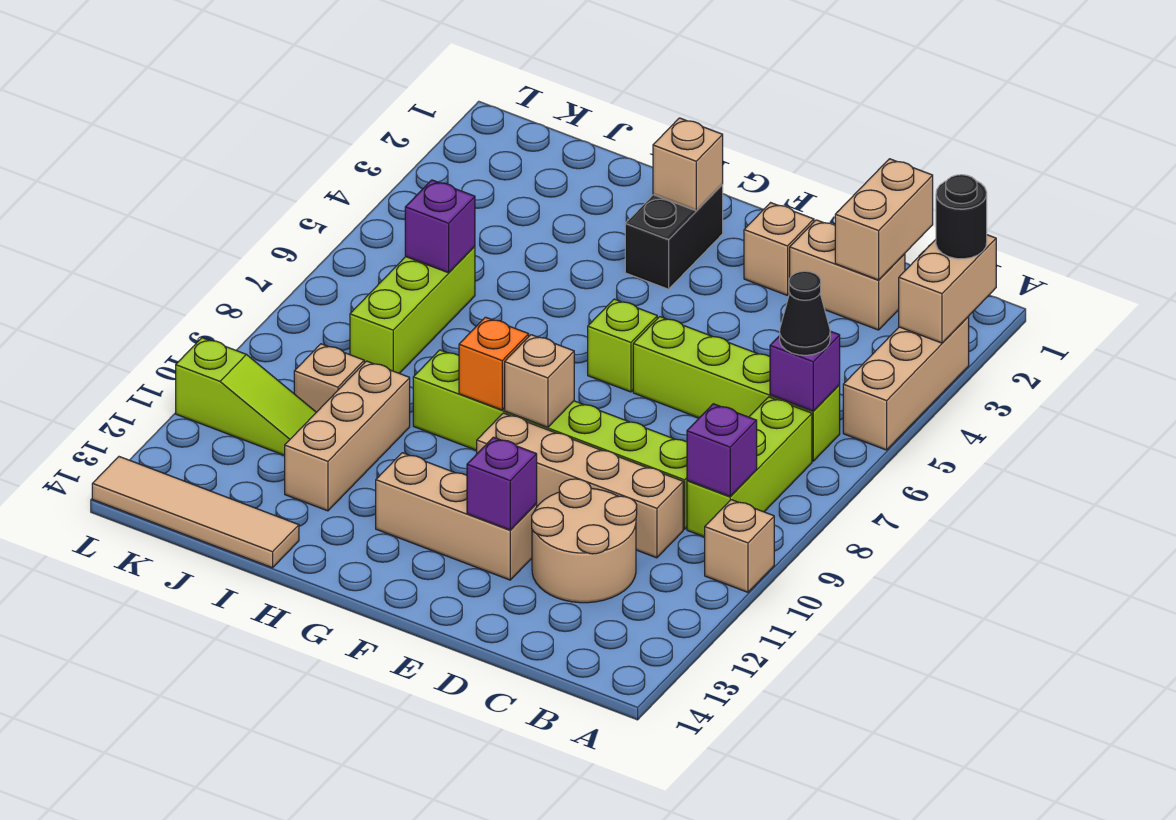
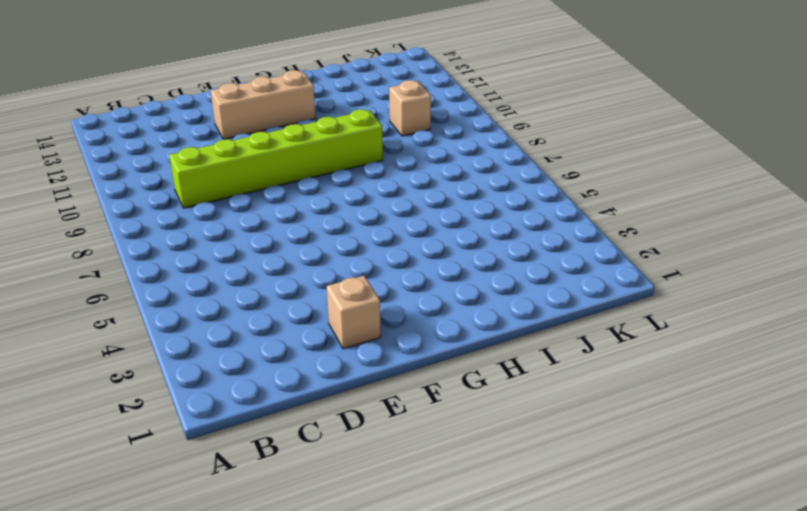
none -> tan 1x3 brick [843,317,969,450]
none -> tan 1x1 brick [705,500,774,592]
none -> lime 1x4 brick [633,317,840,461]

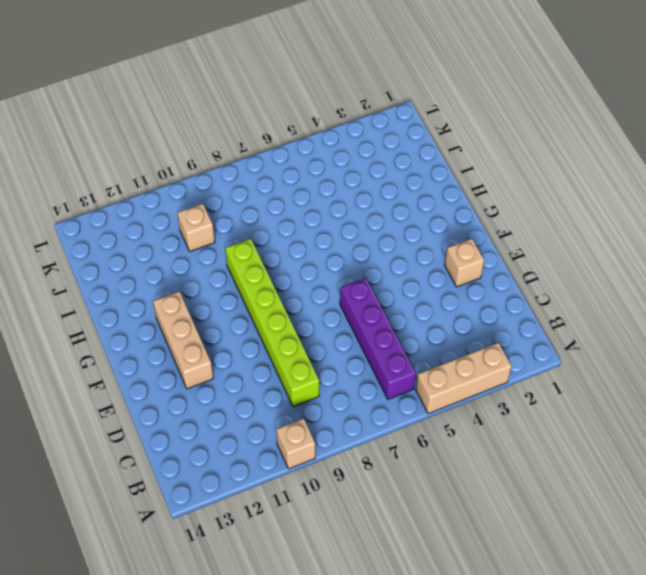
purple 1x4 brick [340,278,416,399] -> lime 1x4 brick [633,317,840,461]
none -> lime 1x3 brick [687,397,812,537]
none -> tan 1x2 brick [790,220,905,330]
none -> tan 1x4 brick [477,413,683,558]

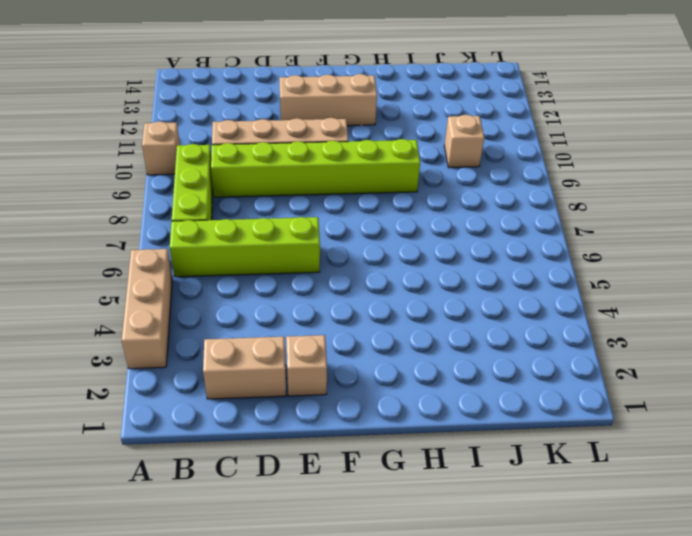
none -> tan 2x2 round brick [532,479,637,603]
none -> lime 1x1 brick [588,299,657,392]
none -> black 1x2 brick [625,185,723,289]

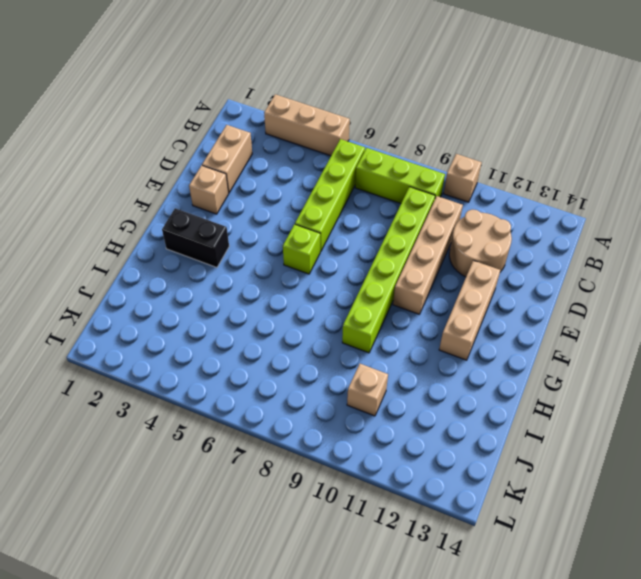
none -> tan 1x3 brick [285,361,410,511]
none -> tan 1x4 tile [92,457,299,568]
none -> lime 1x3 brick [350,246,475,373]

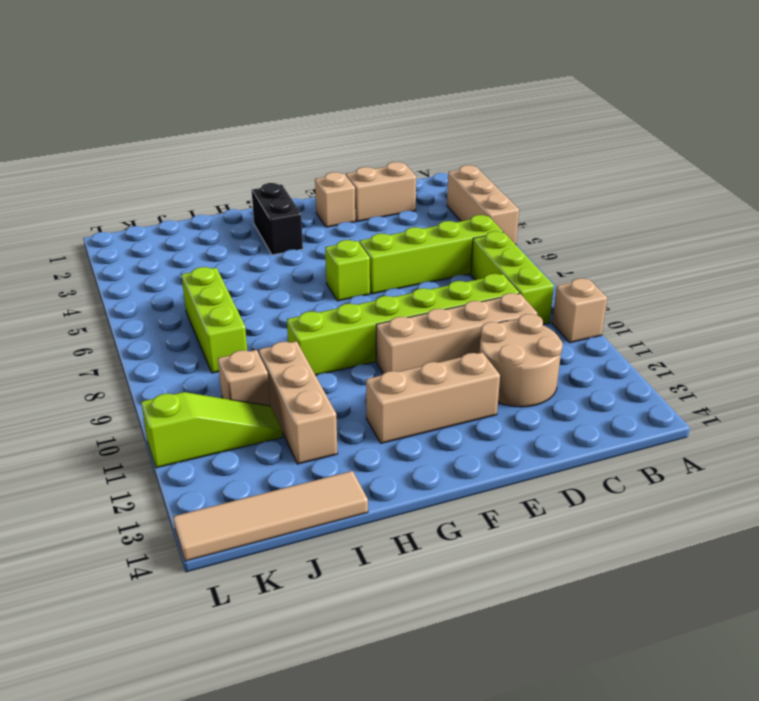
none -> tan 1x2 brick [899,235,996,343]
none -> purple 1x1 brick [770,331,840,411]
none -> purple 1x1 brick [687,404,757,497]

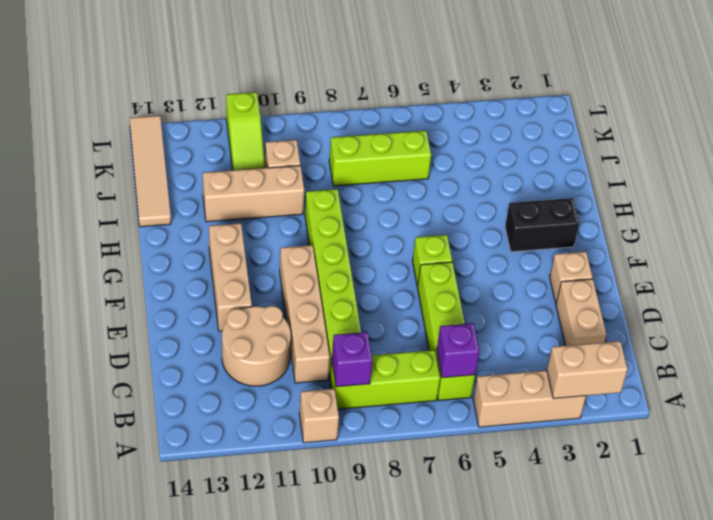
none -> tan 1x2 brick [835,159,933,280]
none -> purple 1x1 brick [467,437,537,530]
none -> tan 1x1 brick [505,335,574,427]

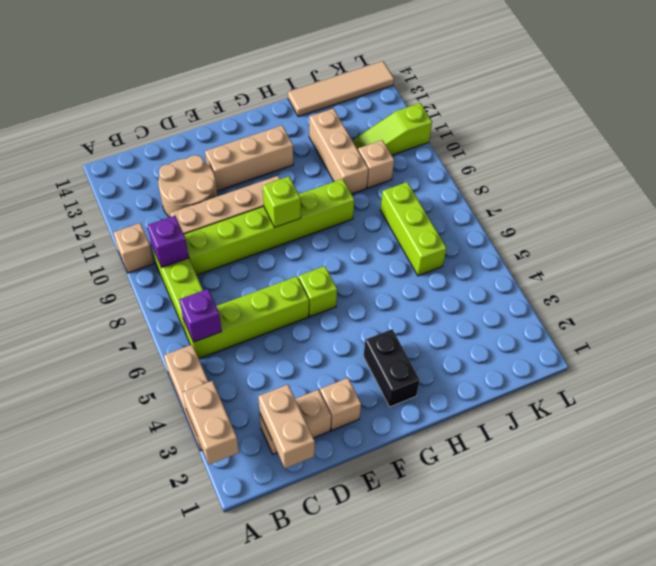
lime 1x1 brick [263,176,301,227] -> tan 1x1 brick [505,335,574,427]
none -> purple 1x1 brick [467,437,537,530]
none -> tan 1x1 brick [653,118,723,211]
none -> orange 1x1 brick [459,317,529,410]

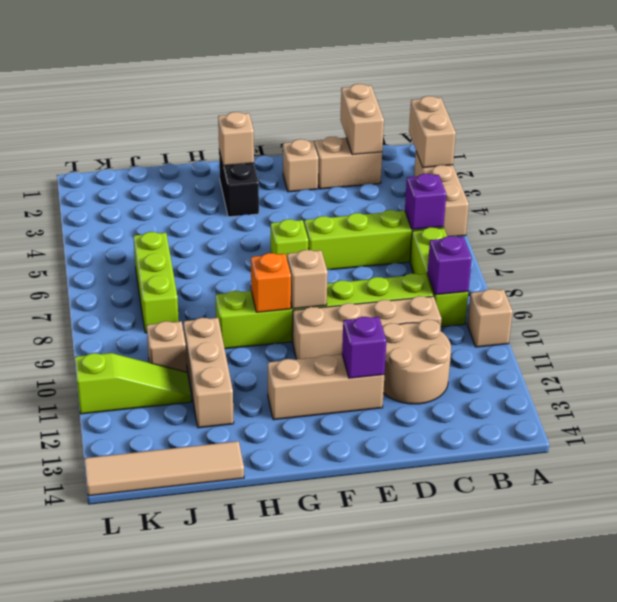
none -> purple 1x1 brick [405,180,475,273]
none -> black 1x1 round brick [936,175,987,259]
none -> black 1x1 cone [780,271,830,355]

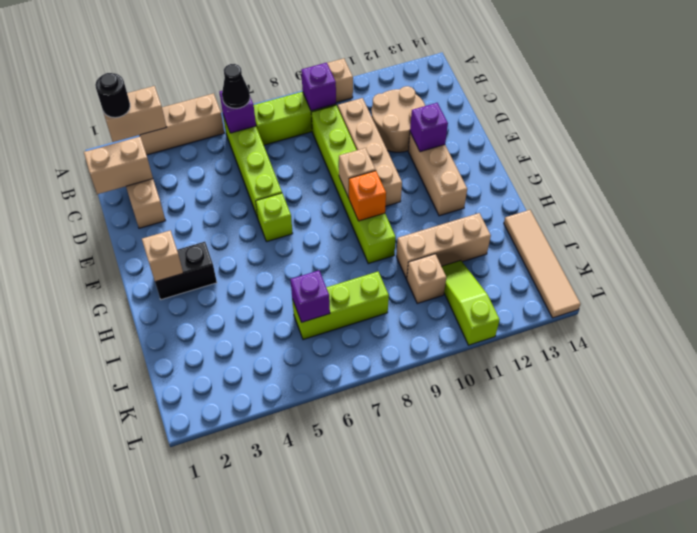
none -> tan 1x1 brick [744,203,814,295]

